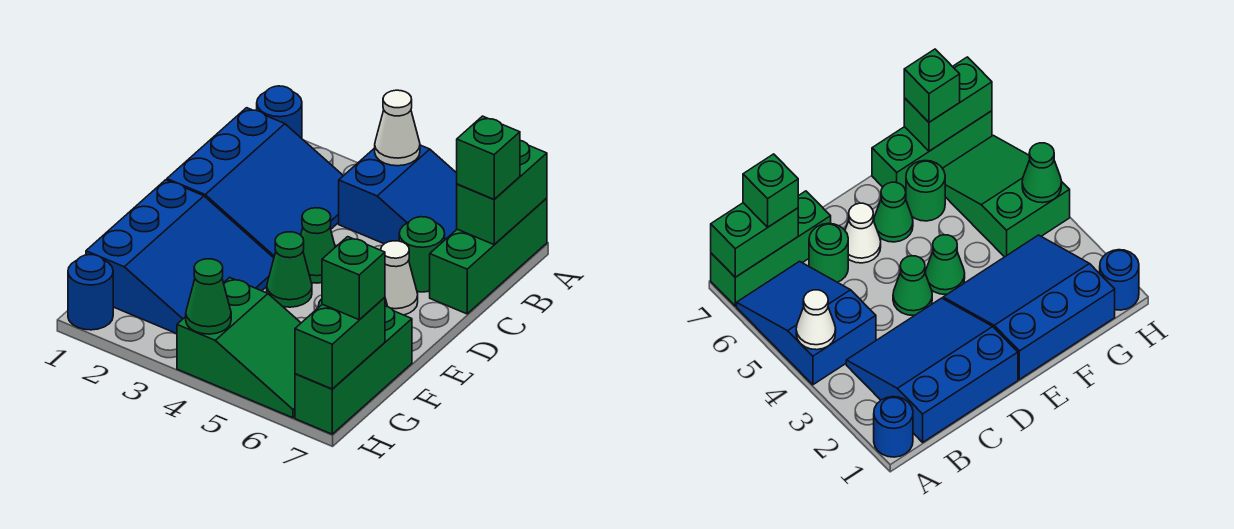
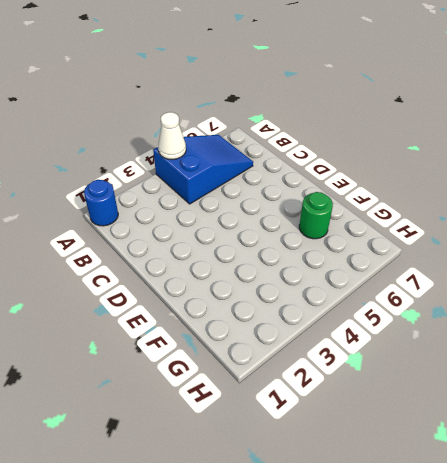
none -> green 1x3 brick [430,198,547,314]
none -> blue 3x3 slope [167,108,343,258]
none -> green 1x1 round brick [399,217,445,292]

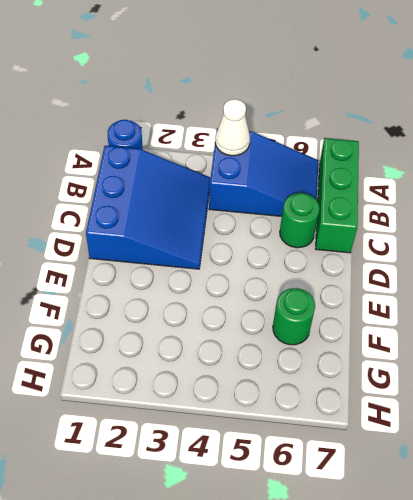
none -> green 1x1 cone [301,208,335,283]
none -> white 1x1 cone [381,241,418,315]
none -> blue 3x3 slope [86,180,274,334]

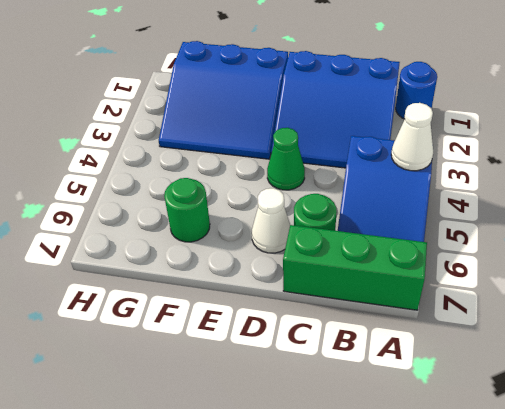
none -> green 1x1 cone [267,232,312,307]
none -> green 1x1 cone [874,182,913,242]
none -> green 1x3 brick [295,306,412,434]

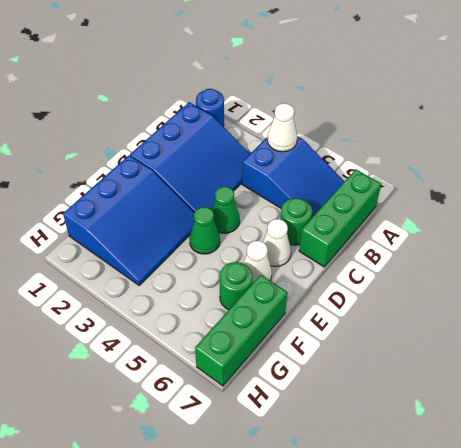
white 1x1 cone [243,241,272,284] -> green 1x1 cone [874,182,913,242]
none -> green 2x3 slope [177,278,301,418]
none -> blue 1x1 round brick [68,255,113,330]
none -> green 1x2 brick [457,141,547,245]

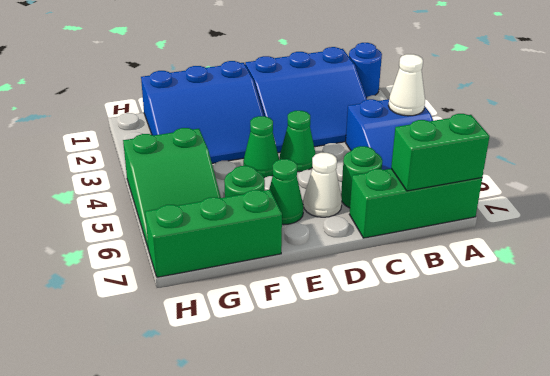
none -> blue 1x1 round brick [68,255,113,330]
none -> green 1x2 brick [295,297,385,389]
none -> green 1x1 cone [186,259,231,334]

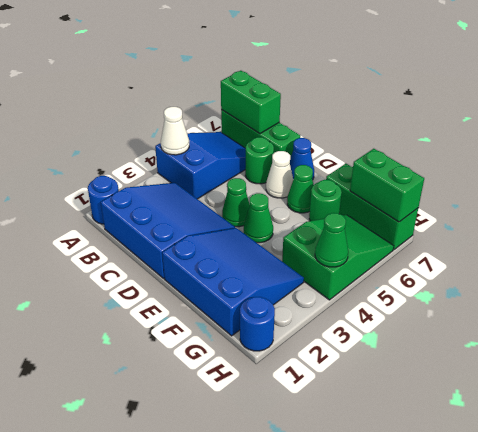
blue 1x1 cone [290,138,314,180] -> none
none -> green 1x1 brick [457,116,520,199]
none -> green 1x1 brick [322,237,385,320]

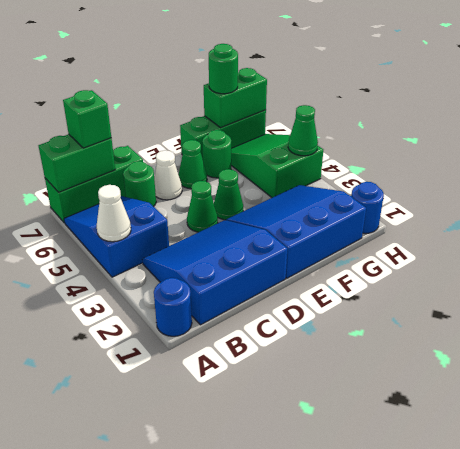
green 1x1 round brick [209,44,238,94] -> green 1x1 brick [322,237,385,320]

